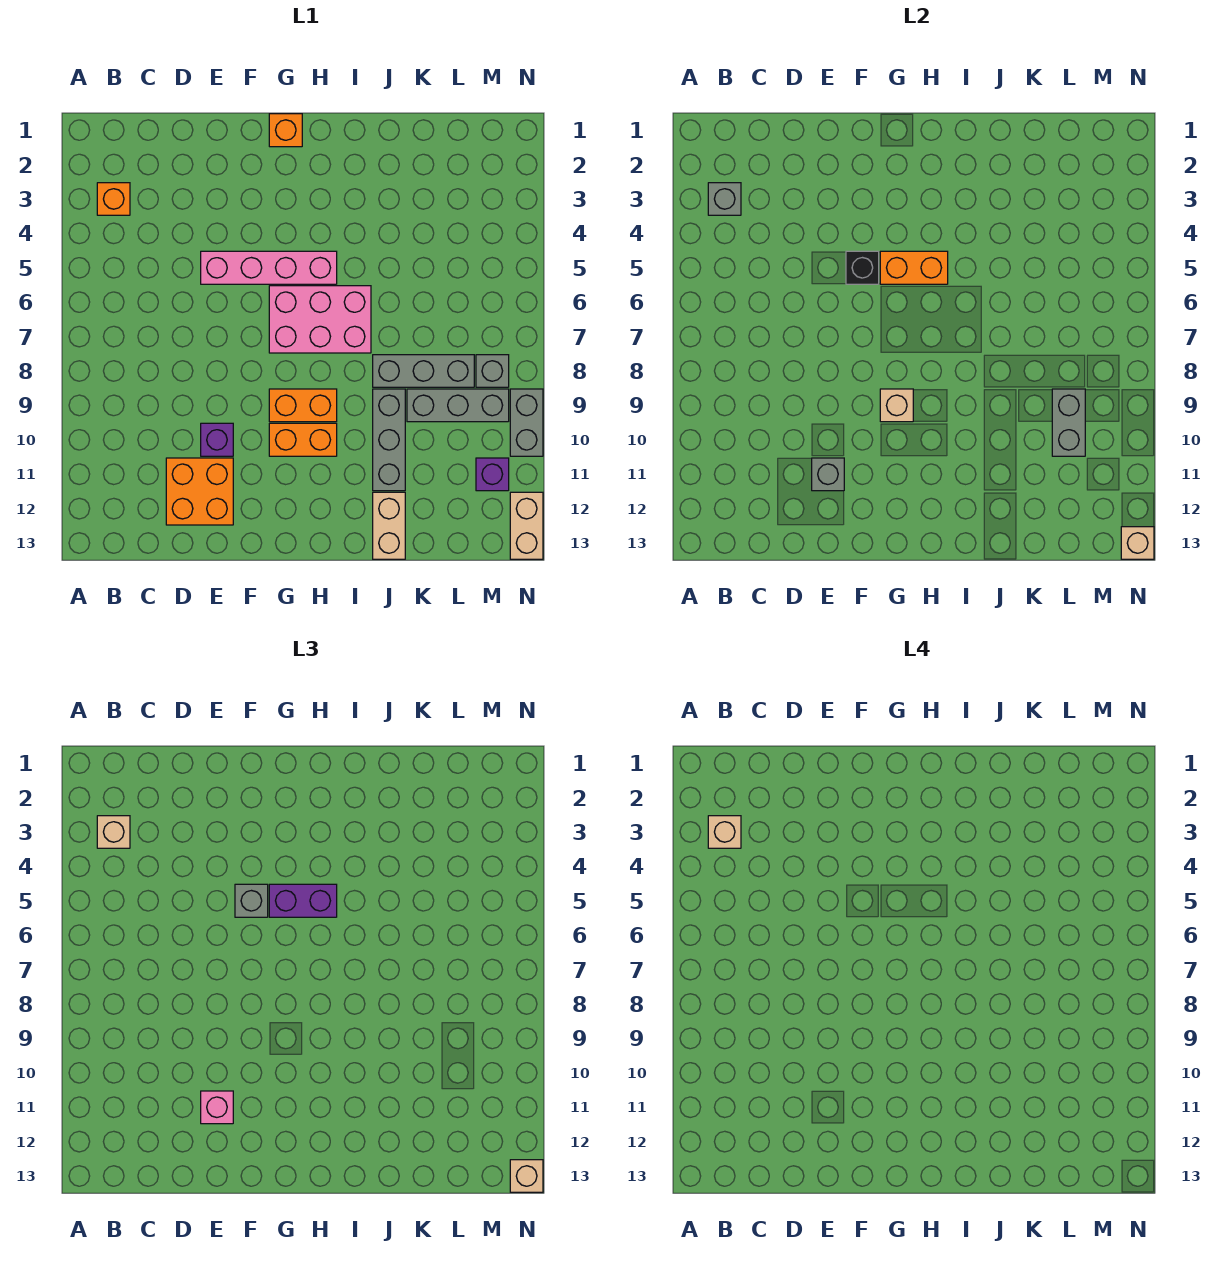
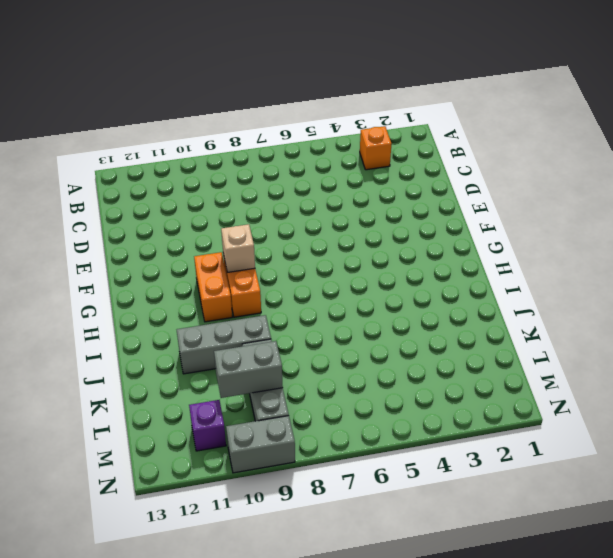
none -> orange 2x2 brick [166,458,233,525]
none -> pink 1x4 brick [201,251,337,284]
none -> purple 1x1 brick [201,423,233,456]

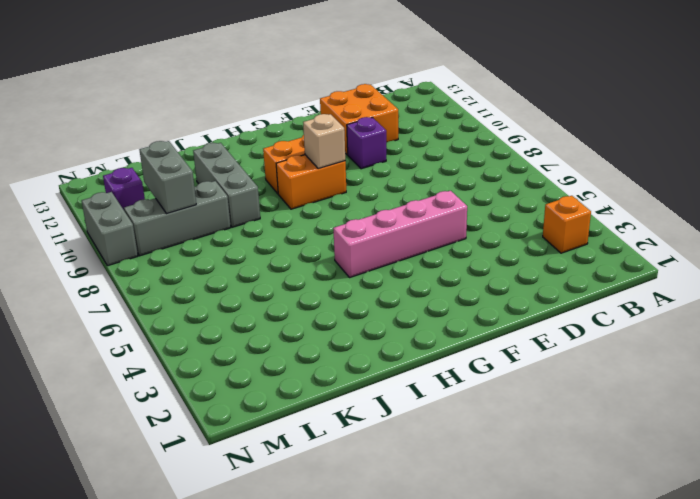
none -> orange 1x1 brick [269,114,302,147]
none -> pink 2x3 brick [269,286,371,353]
none -> grey 1x3 brick [373,355,474,387]

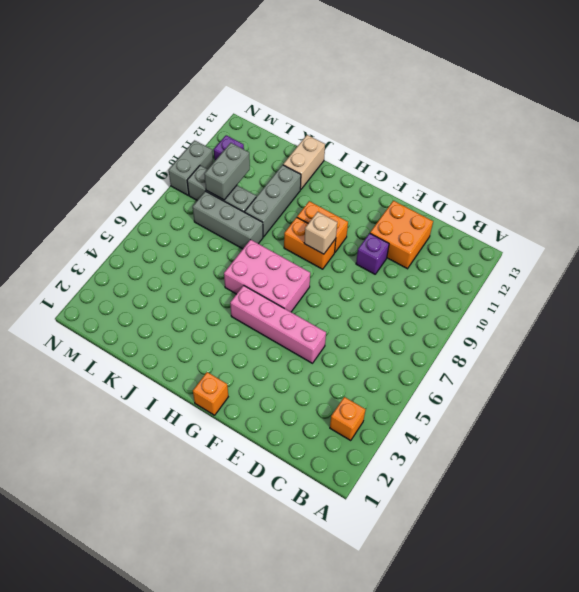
none -> grey 1x1 brick [476,355,509,387]
none -> tan 1x2 brick [510,492,543,559]
none -> grey 1x1 brick [708,183,741,215]

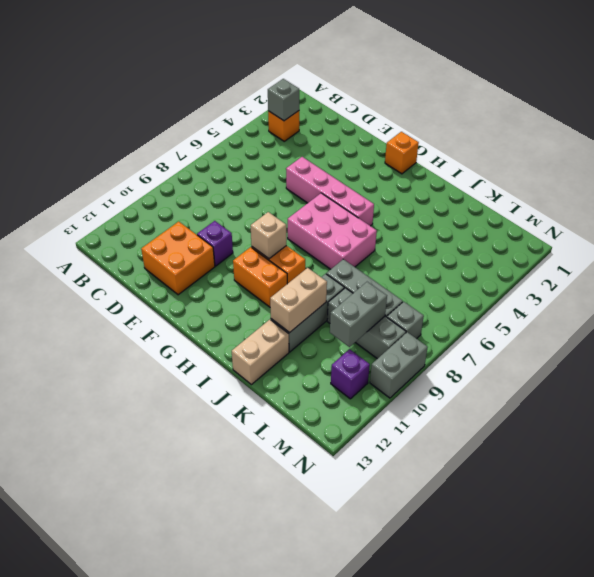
tan 1x2 brick [270,268,327,333] -> tan 1x2 brick moved to [510,492,543,559]
none -> grey 1x1 brick [812,458,844,491]
none -> black 1x1 brick [846,251,879,284]
none -> orange 1x2 brick [880,251,948,284]

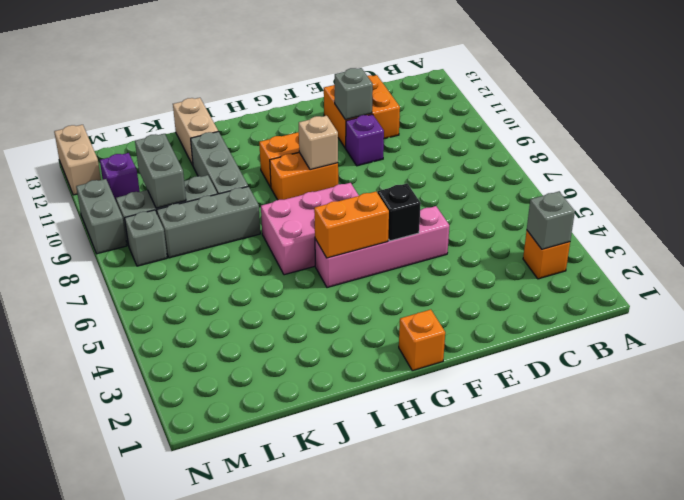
none -> tan 1x1 brick [1121,527,1154,559]
none -> tan 1x1 brick [97,816,130,848]
none -> pink 1x1 brick [201,1091,233,1124]

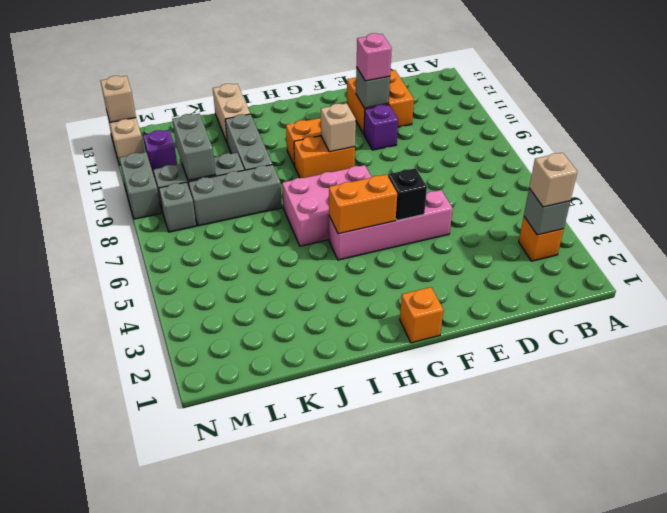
none -> grey 1x1 brick [235,884,268,917]
none -> purple 1x2 brick [269,884,337,917]
none -> tan 1x1 brick [510,1160,543,1192]

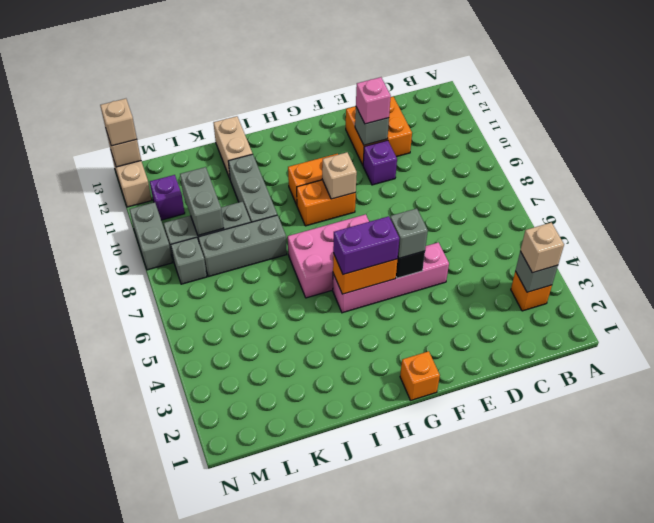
none -> tan 1x1 brick [708,816,741,848]

